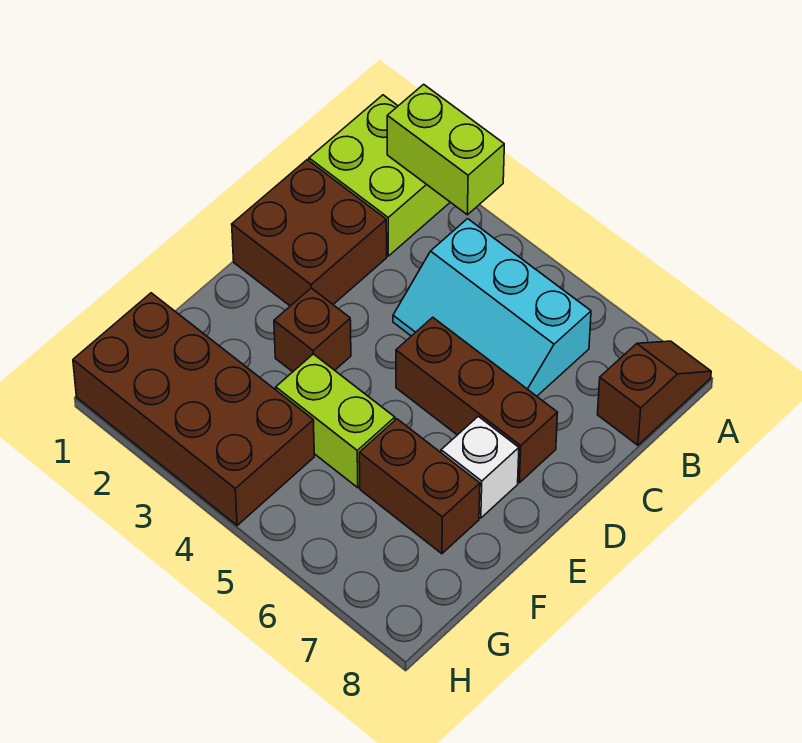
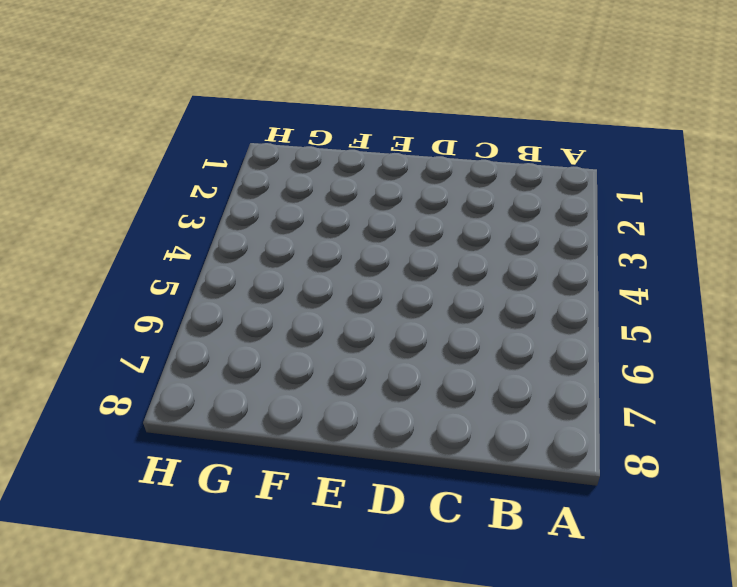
none -> lime 2x2 brick [309,95,450,256]
none -> brown 1x2 slope [598,341,711,445]

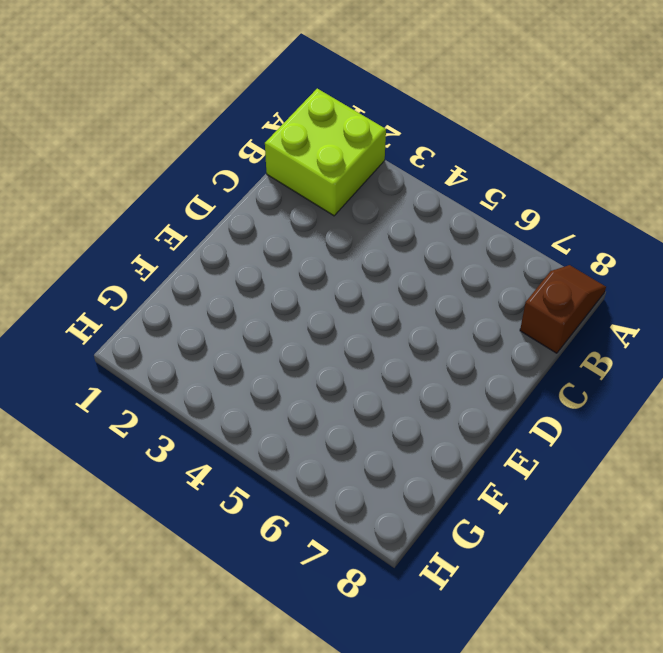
none -> cyan 2x3 slope [393,219,591,396]
none -> brown 2x2 brick [232,160,387,306]

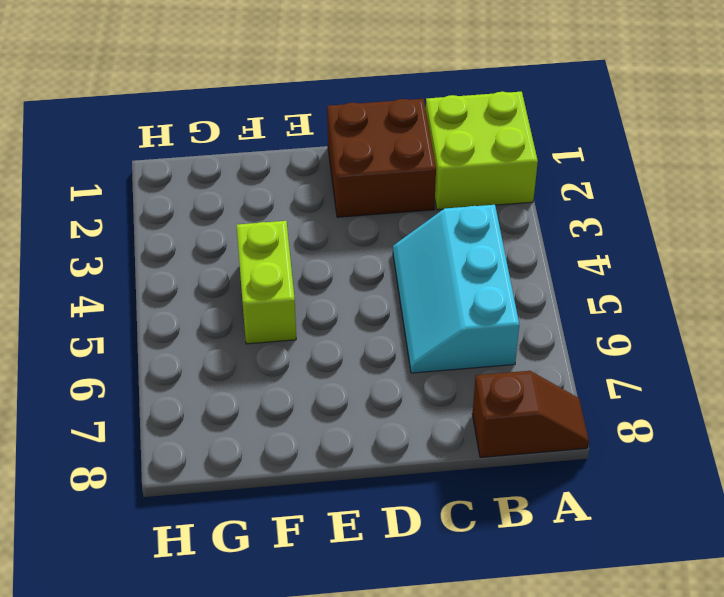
none -> brown 1x3 brick [396,317,558,483]
none -> brown 1x1 brick [274,288,351,372]

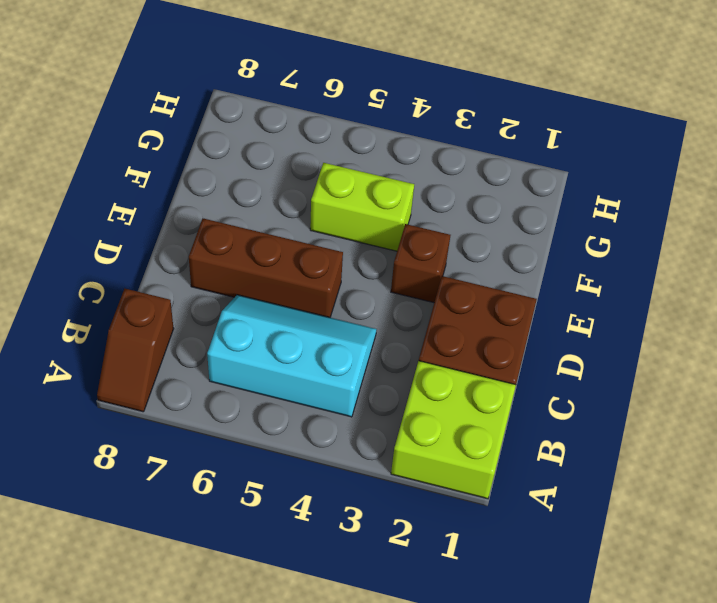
none -> white 1x1 brick [441,416,519,518]
none -> brown 1x2 brick [359,419,480,554]

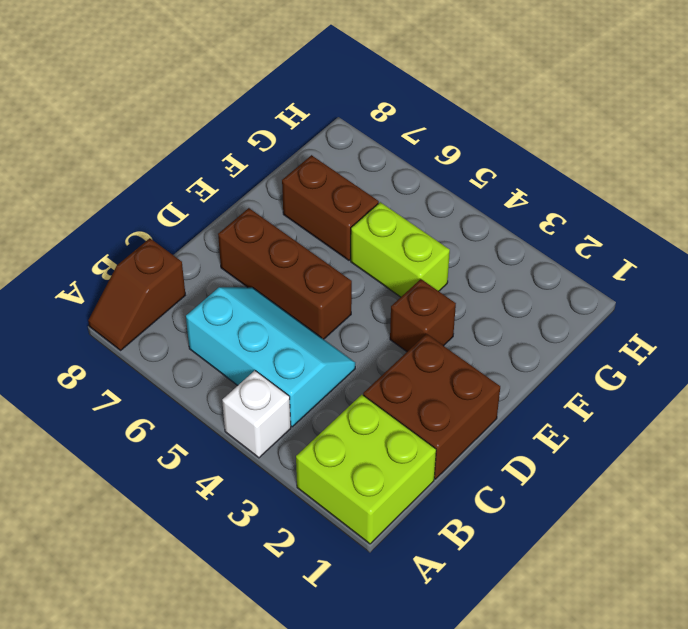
white 1x1 brick [222,371,291,458] -> white 1x1 brick moved to [441,416,519,518]
none -> brown 2x4 brick [73,293,314,525]
none -> lime 1x2 brick [387,84,504,215]

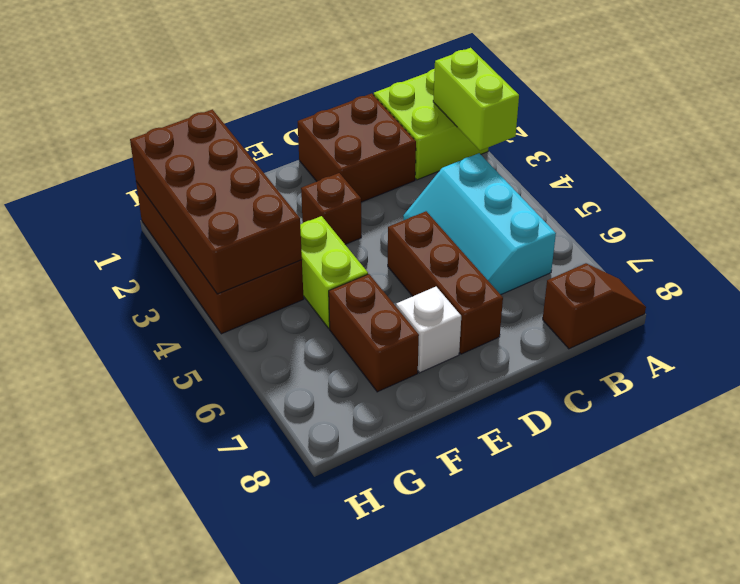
brown 2x4 brick [130,109,302,294] -> none

